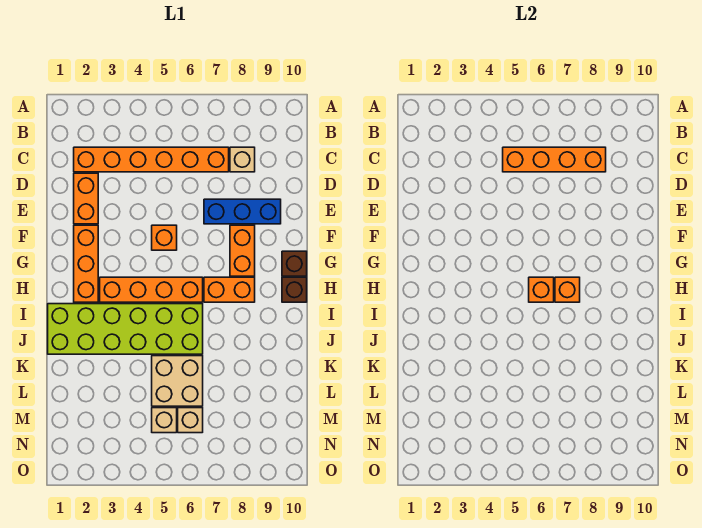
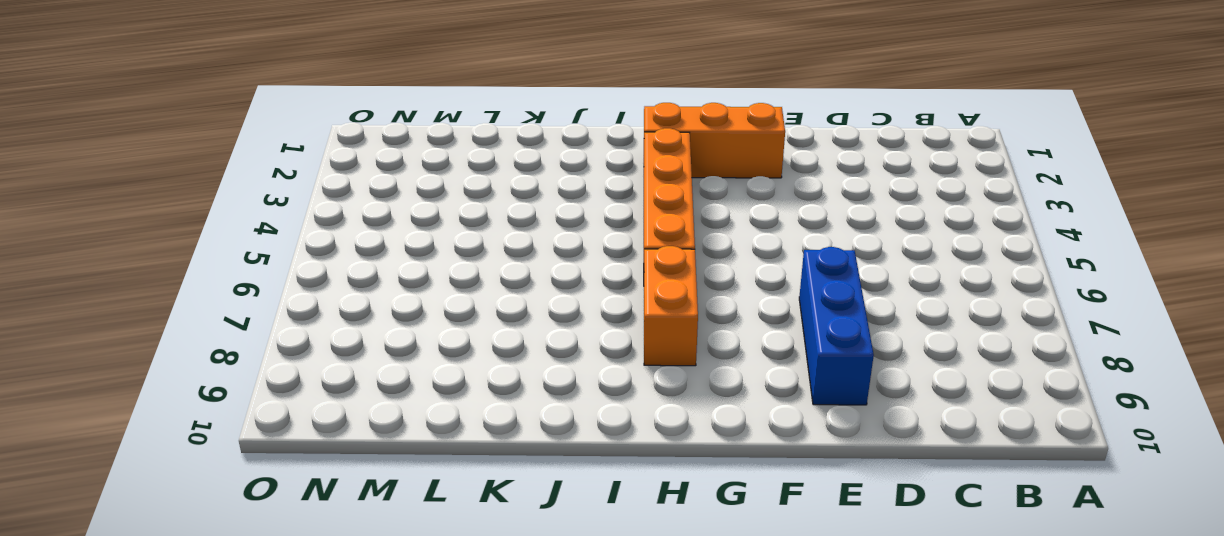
none -> orange 1x6 brick [74,147,229,172]
none -> tan 1x1 brick [230,147,255,172]
none -> orange 1x2 brick [74,173,98,224]

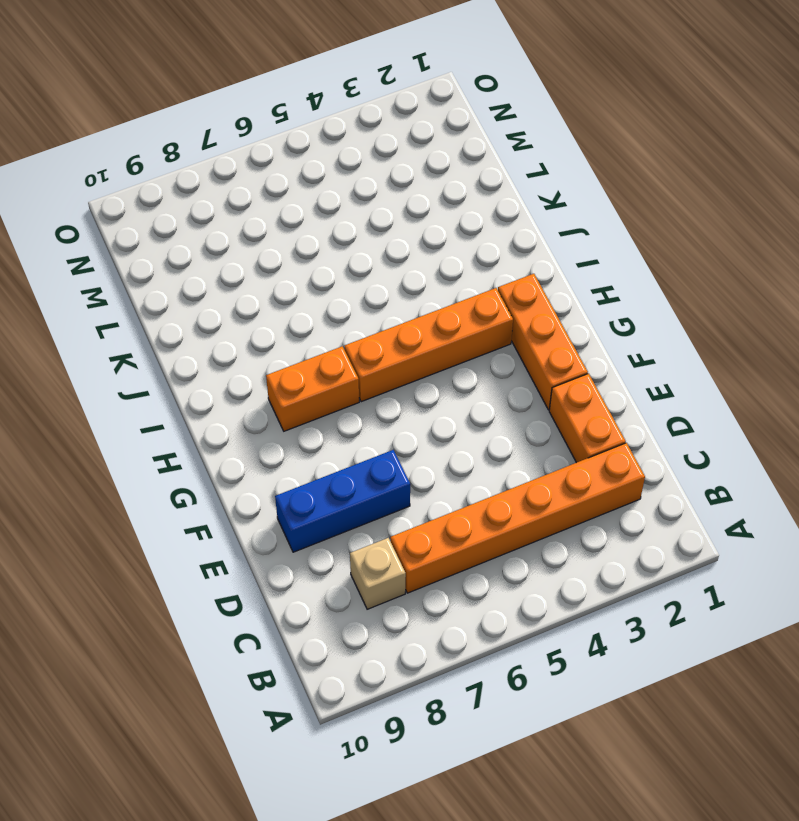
none -> orange 1x1 brick [152,225,177,250]
none -> orange 1x2 brick [230,225,255,276]
none -> brown 1x1 brick [282,251,307,276]

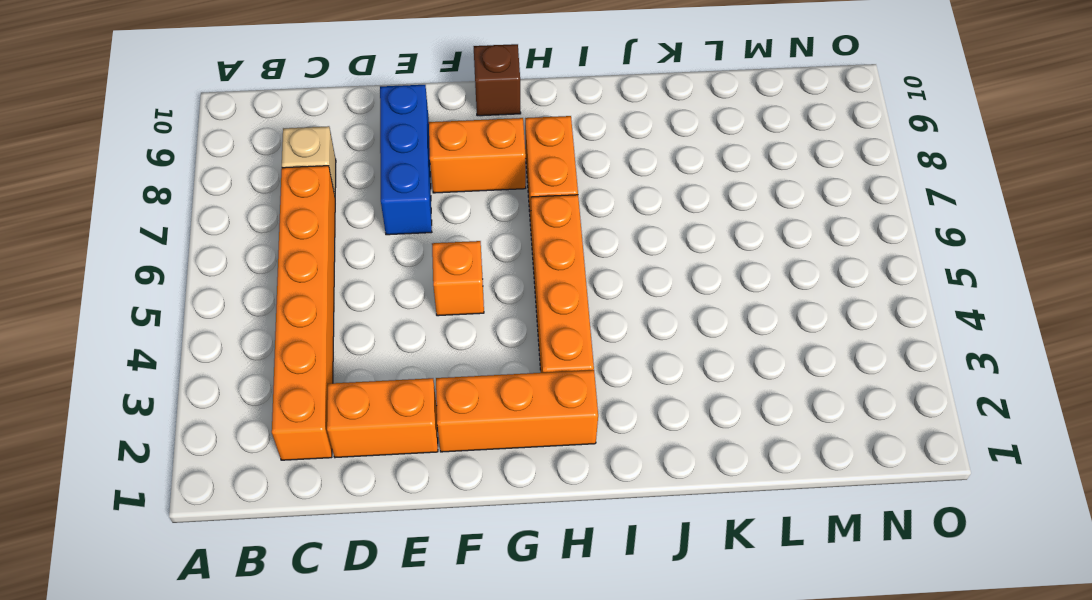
none -> brown 1x1 brick [282,277,307,302]
none -> lime 2x6 brick [48,304,203,354]
none -> tan 2x2 brick [152,356,203,406]

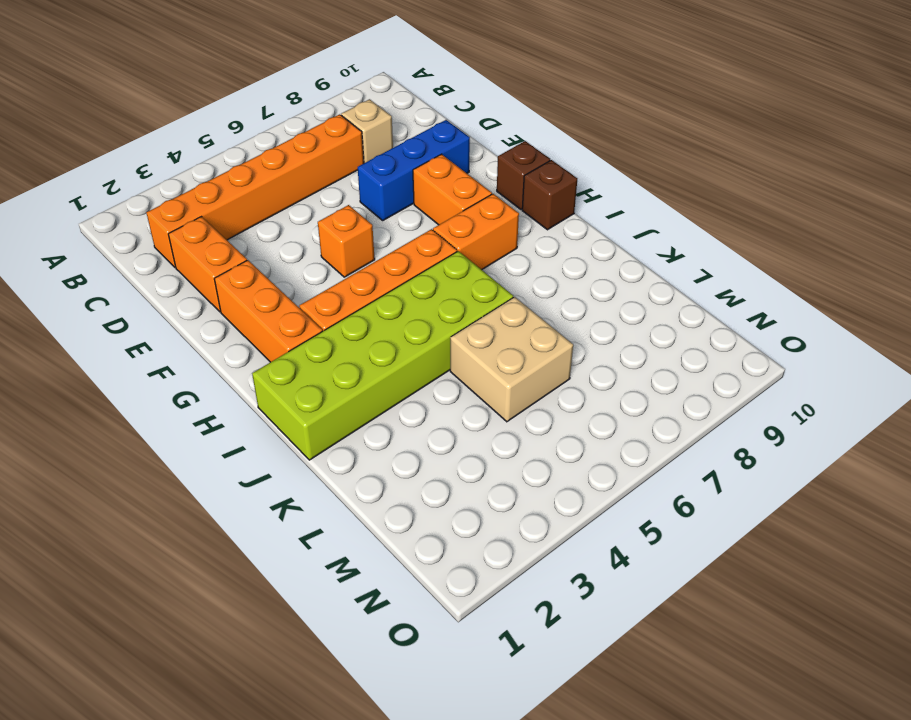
none -> tan 1x1 brick [152,408,177,433]
none -> tan 1x1 brick [178,408,203,433]
none -> orange 1x4 brick [503,147,606,172]

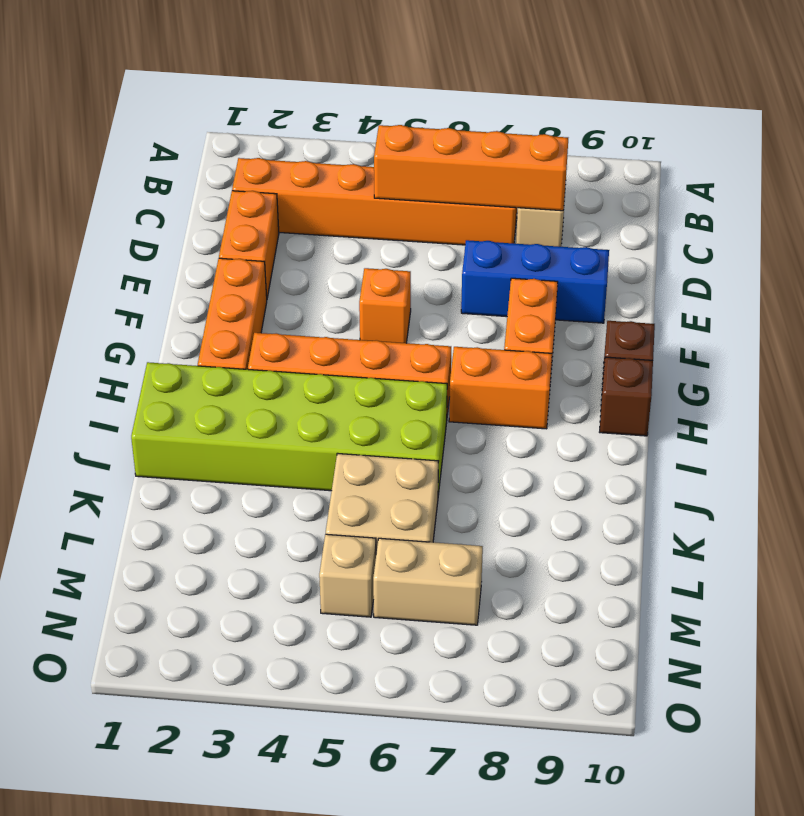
tan 1x2 brick [373,538,483,625] -> tan 1x1 brick [178,408,203,433]
none -> orange 1x1 brick [529,277,554,302]
none -> orange 1x1 brick [555,277,580,302]

